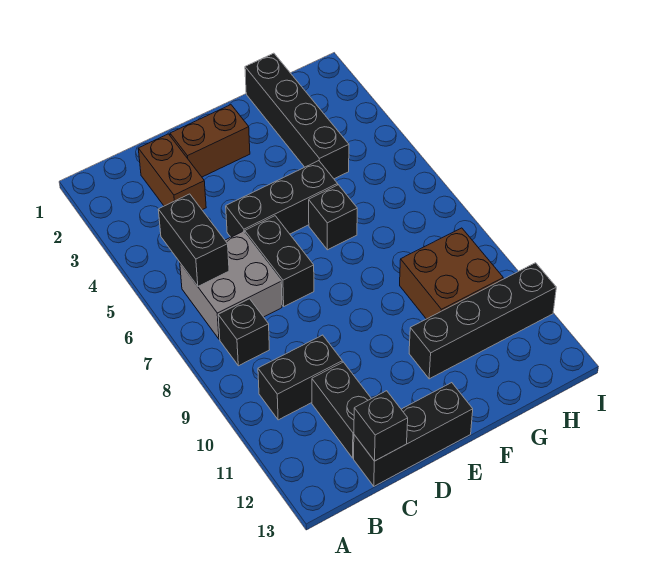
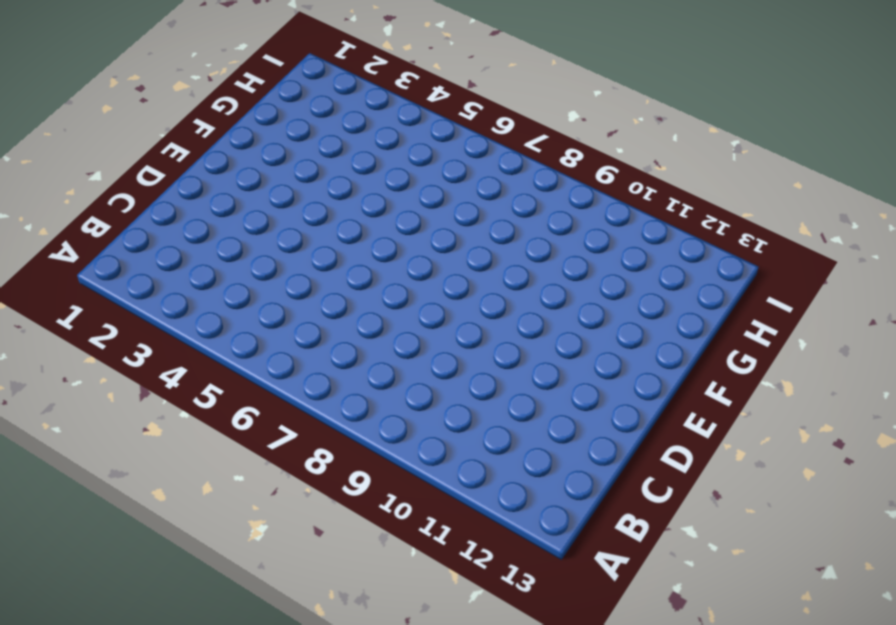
none -> grey 2x2 brick [180,232,282,339]
none -> black 1x1 brick [218,299,269,366]
none -> black 1x2 brick [258,335,342,420]

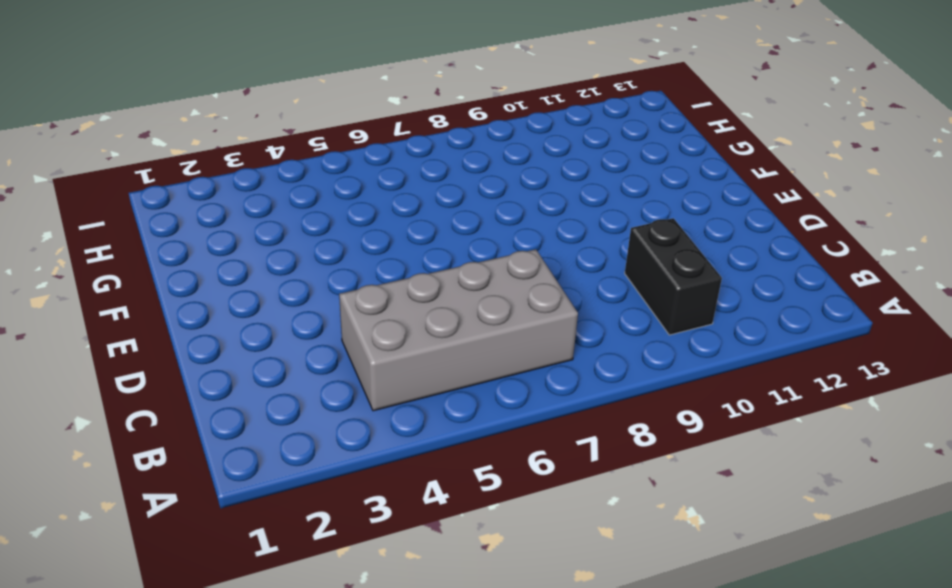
grey 2x4 brick [339,249,578,411] -> grey 2x2 brick [180,232,282,339]
none -> black 1x1 brick [218,299,269,366]
none -> brown 1x2 brick [138,134,206,210]
none -> black 1x2 brick [312,362,371,458]

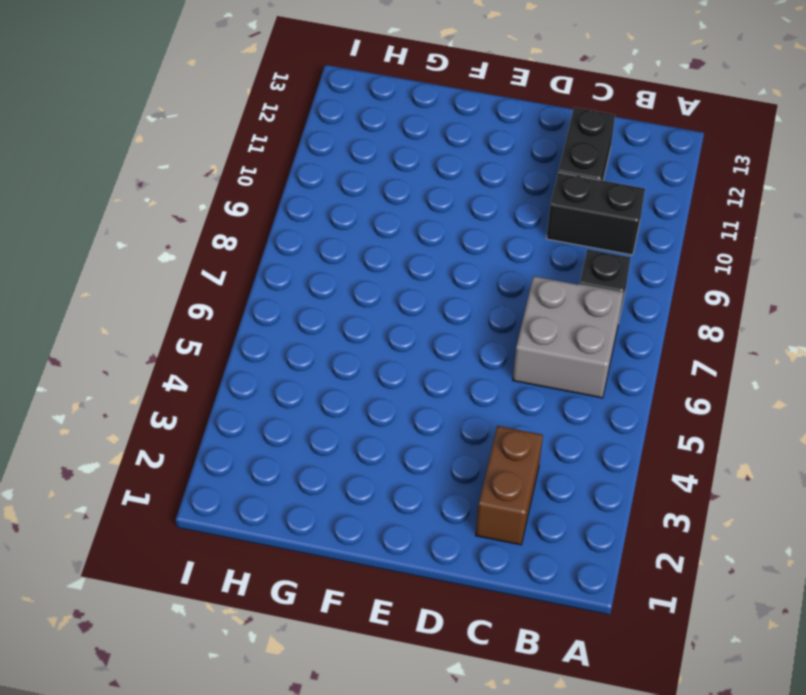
none -> black 1x3 brick [354,383,473,486]
none -> brown 1x2 brick [170,105,250,177]
none -> black 1x3 brick [226,161,338,237]

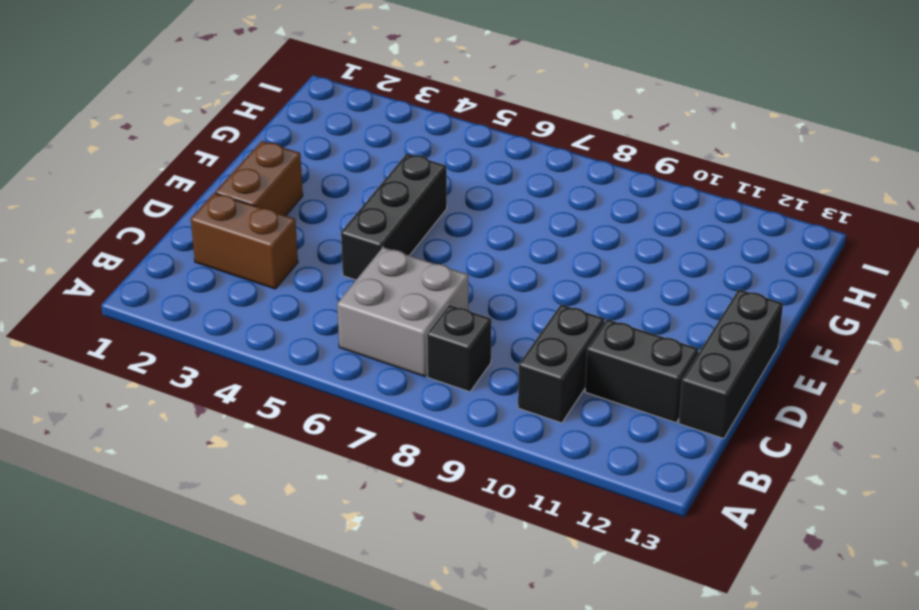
none -> black 1x2 brick [245,216,314,306]
none -> black 1x1 brick [309,185,357,250]
none -> black 1x4 brick [409,263,556,379]

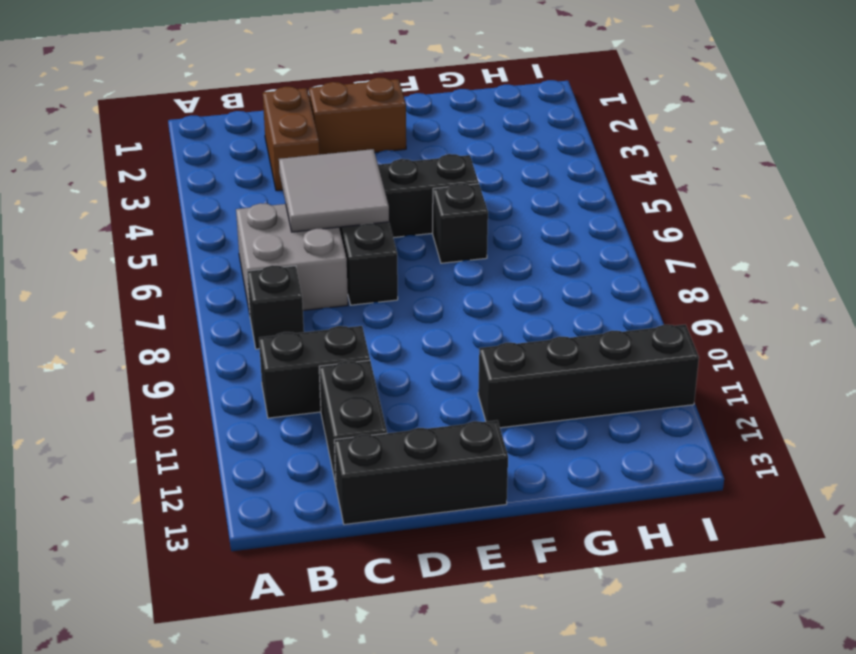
grey 2x2 tile [279,149,389,232] -> none
none -> black 1x4 brick [245,53,349,179]
none -> brown 2x2 brick [400,228,503,319]
none -> black 1x2 brick [158,194,229,286]

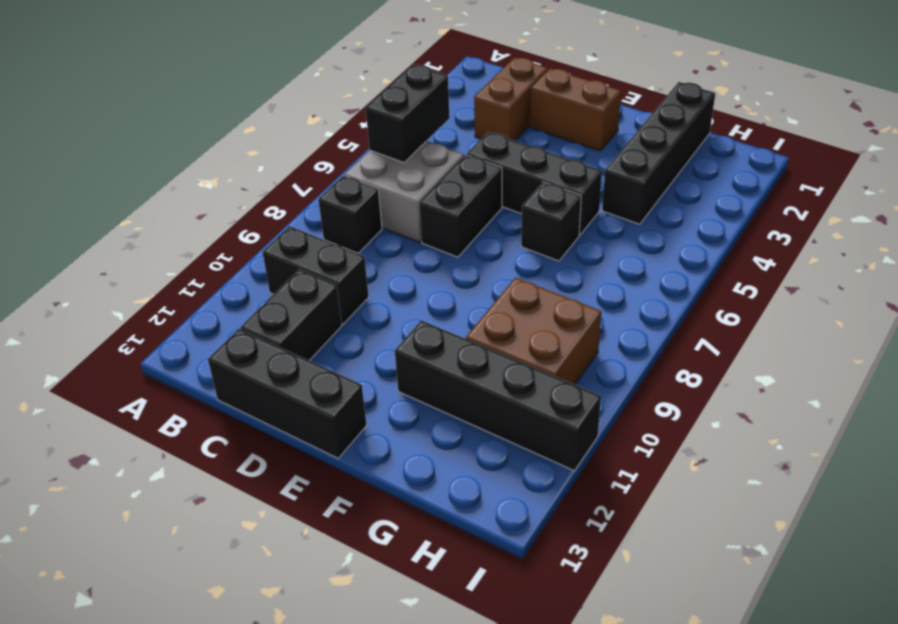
none -> black 1x1 brick [354,391,408,461]

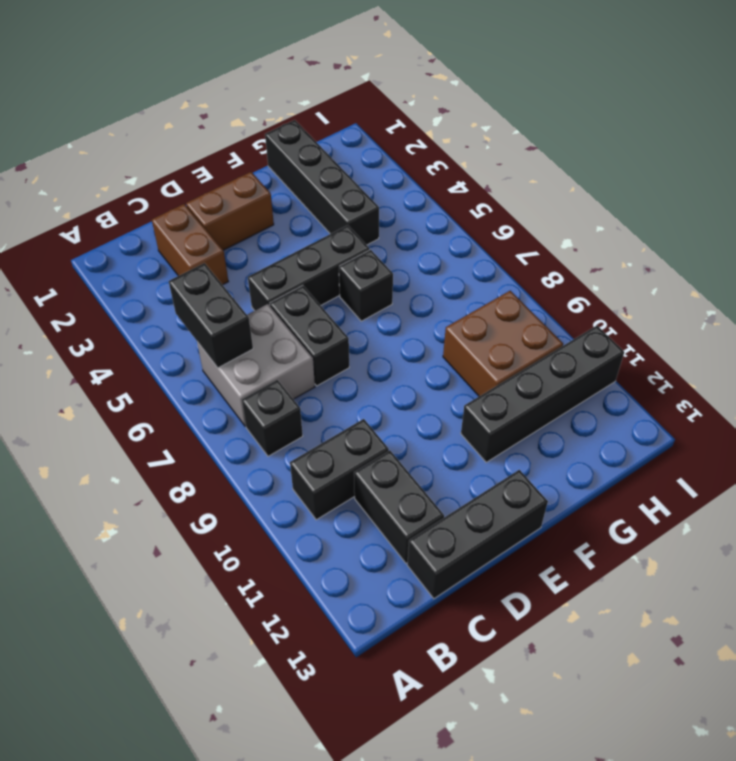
none -> black 1x1 brick [354,391,408,461]

